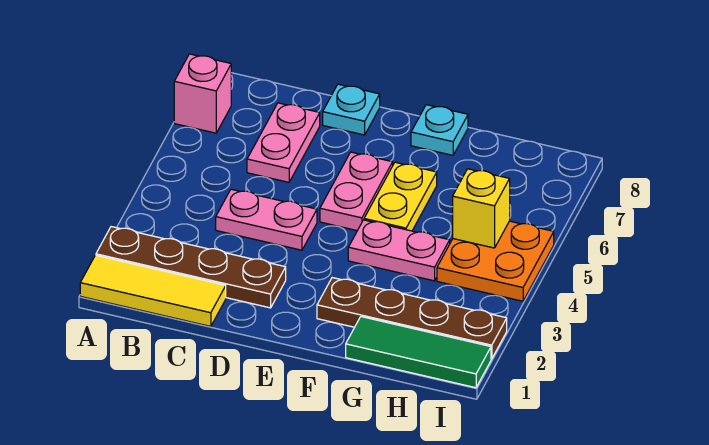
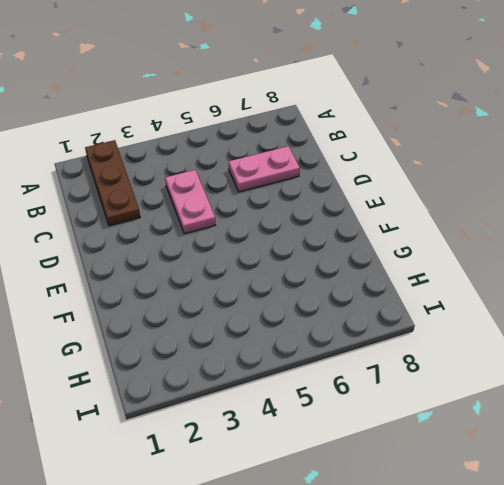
brown 1x3 plate [85,140,140,226] -> brown 1x4 plate [96,227,286,308]
none -> yellow 1x3 tile [80,255,226,326]
none -> pink 1x1 brick [174,54,231,133]
none -> cyan 1x1 plate [323,84,380,135]

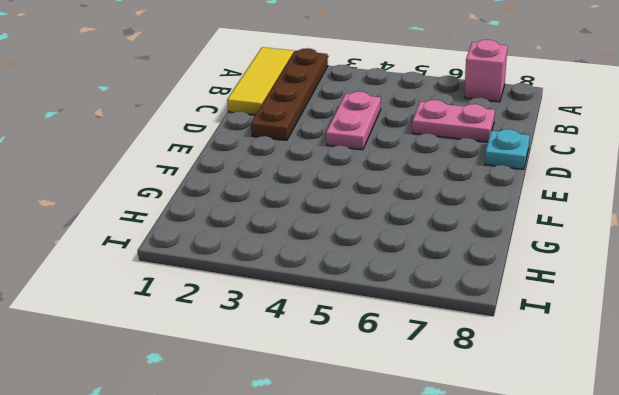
none -> pink 1x2 plate [320,152,393,231]
none -> brown 1x4 plate [317,278,507,359]
none -> pink 1x2 plate [348,220,450,281]

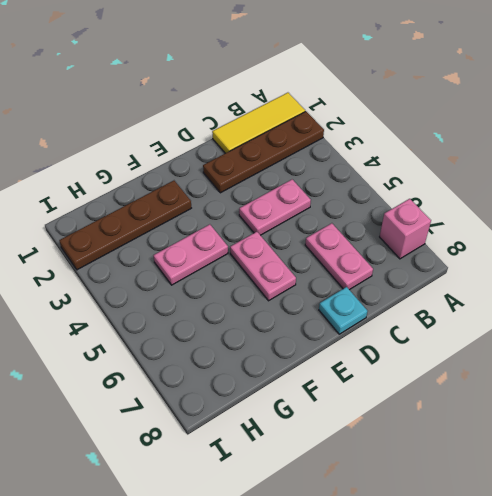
none -> yellow 1x2 plate [364,162,437,231]
none -> cyan 1x1 plate [411,105,468,155]
none -> green 1x3 tile [346,317,491,388]

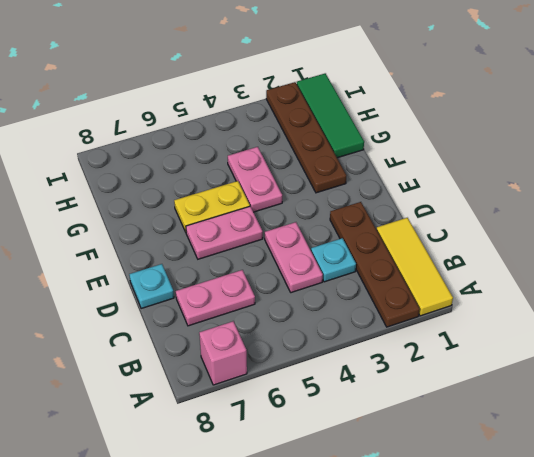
cyan 1x1 plate [311,238,356,282] -> cyan 1x1 plate moved to [411,105,468,155]
none -> orange 2x2 plate [437,221,554,301]
none -> yellow 1x1 brick [453,169,510,248]

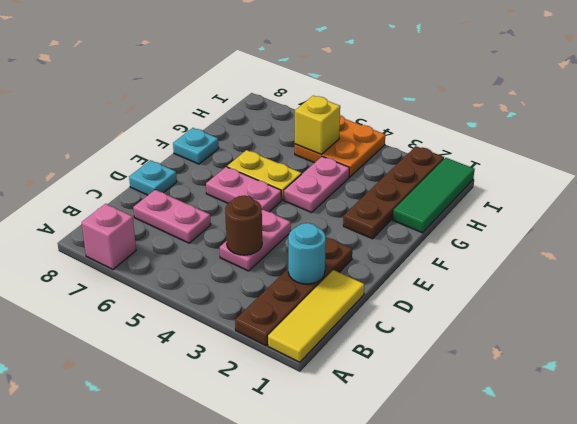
cyan 1x1 round brick [288,223,326,284] -> none
brown 1x1 round brick [225,196,262,255] -> none

